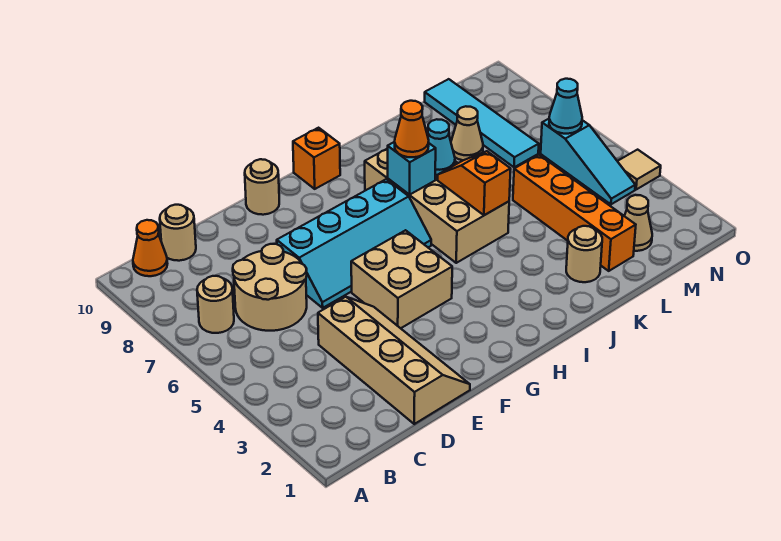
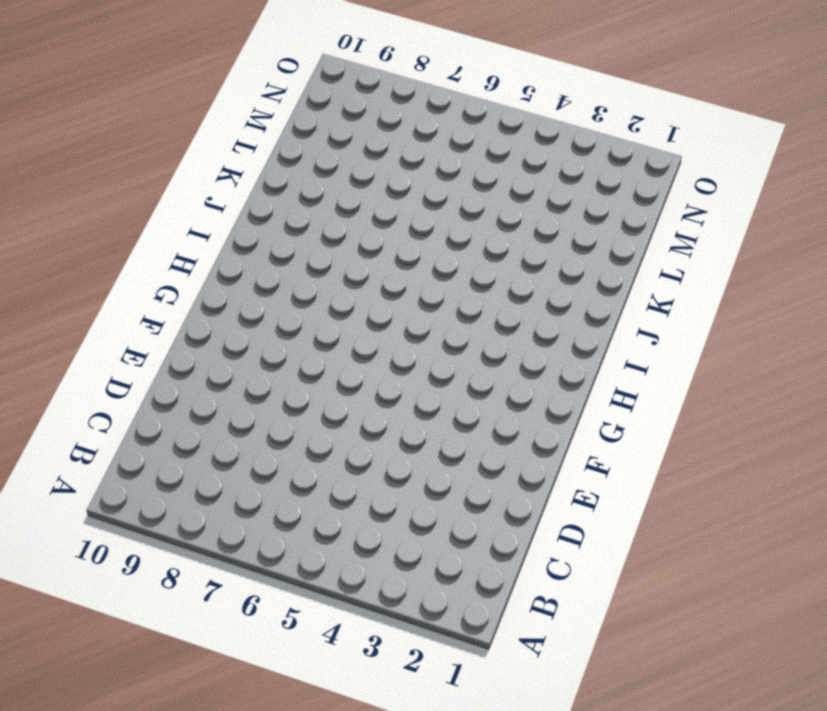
none -> tan 1x1 round brick [197,276,234,333]
none -> orange 1x1 cone [133,220,168,276]
none -> tan 2x2 round brick [233,244,307,331]

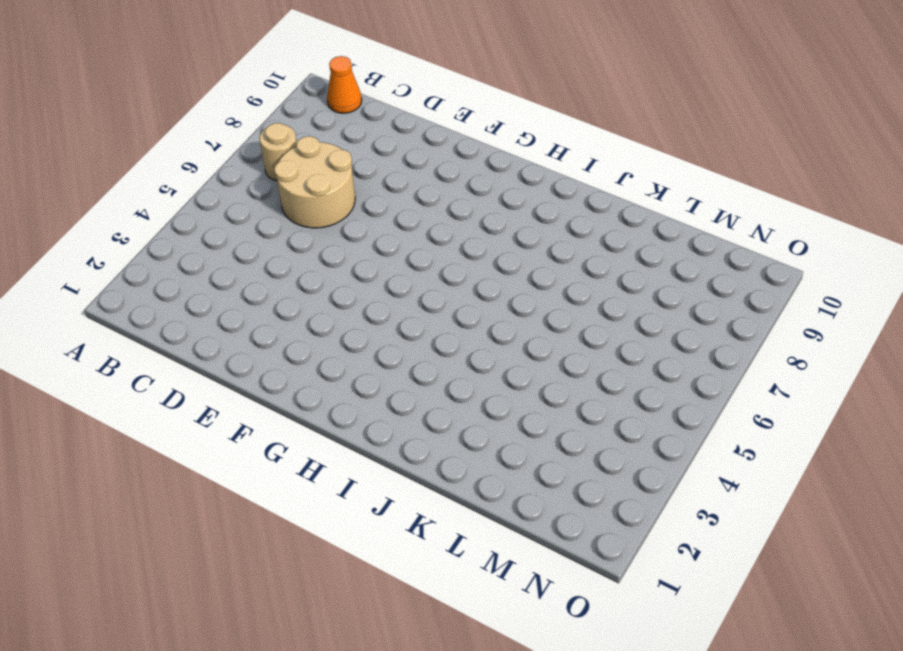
none -> tan 1x1 round brick [160,205,196,261]
none -> tan 2x4 slope [318,297,470,424]
none -> cyan 2x4 slope [277,179,431,308]

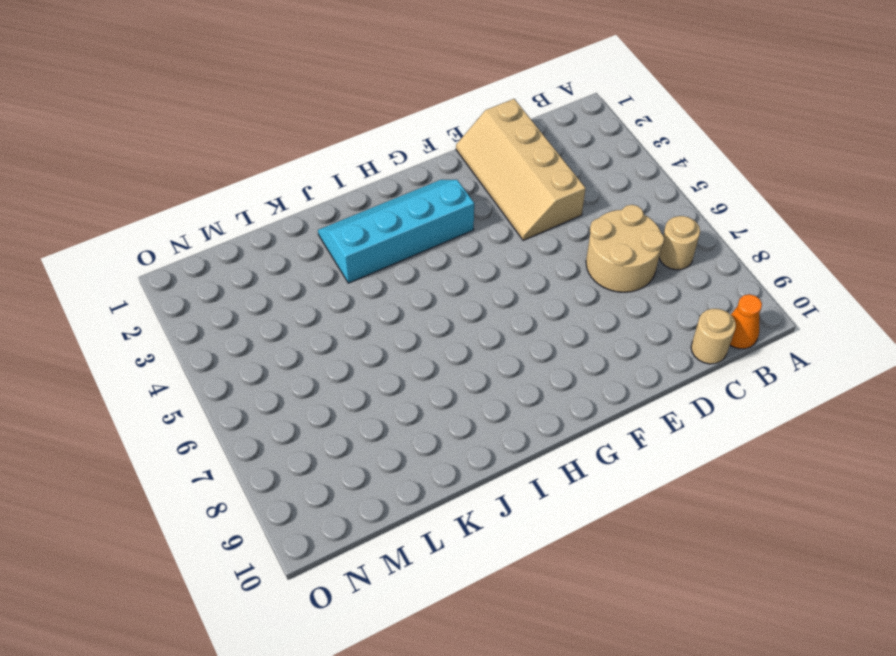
cyan 2x4 slope [318,180,474,283] -> cyan 2x4 slope moved to [277,179,431,308]
none -> tan 2x2 brick [351,230,452,328]
none -> tan 1x1 round brick [245,159,279,215]
none -> orange 1x1 brick [293,128,340,189]

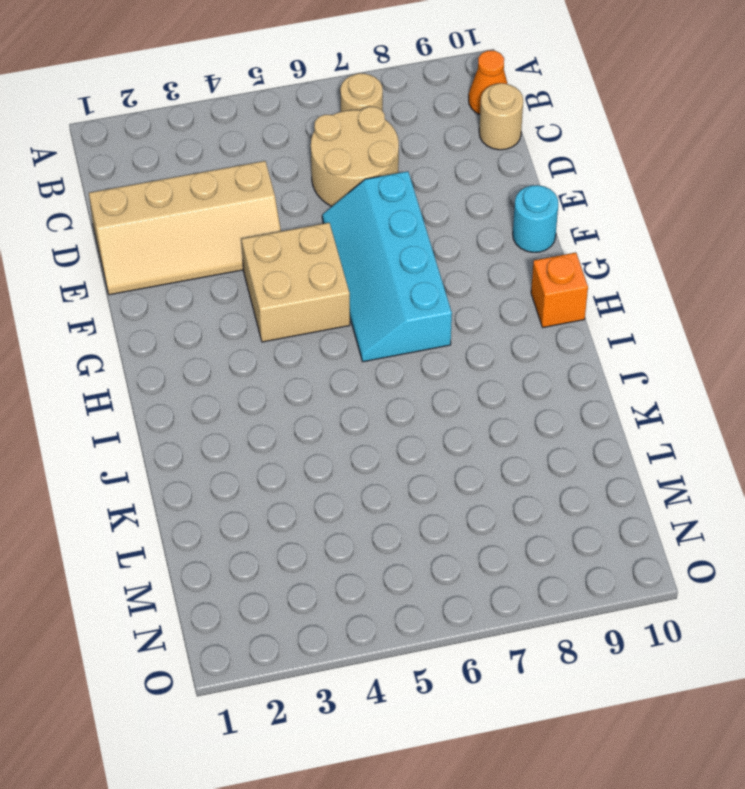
cyan 1x1 round brick [513,185,558,252] -> tan 1x1 round brick [245,159,279,215]
none -> tan 2x4 brick [365,148,509,263]
none -> tan 1x1 round brick [566,226,602,282]
none -> orange 1x4 brick [513,155,636,271]

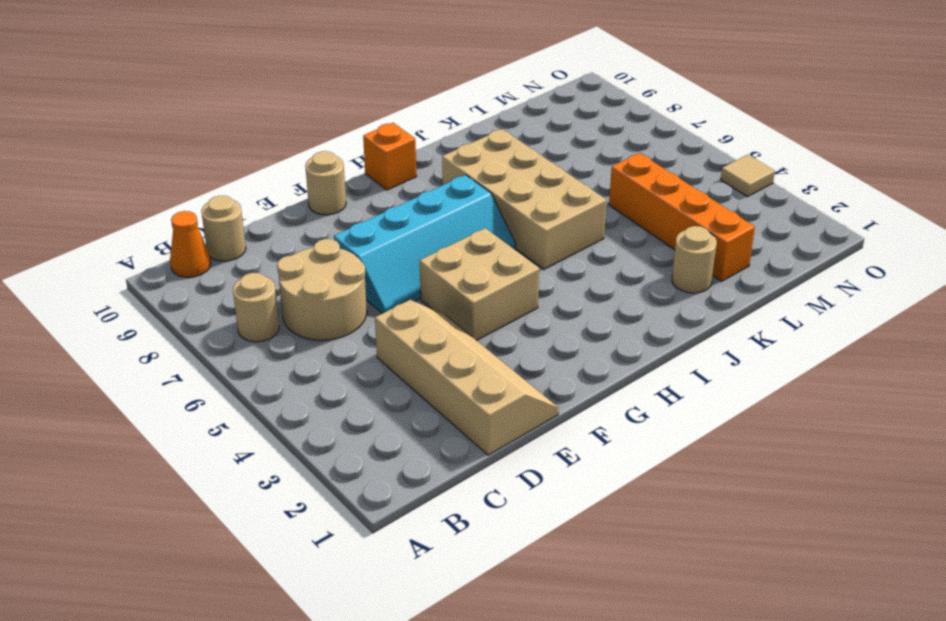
none -> tan 1x1 cone [451,106,483,160]
none -> tan 1x1 cone [625,195,652,251]
none -> cyan 1x4 tile [425,79,539,167]

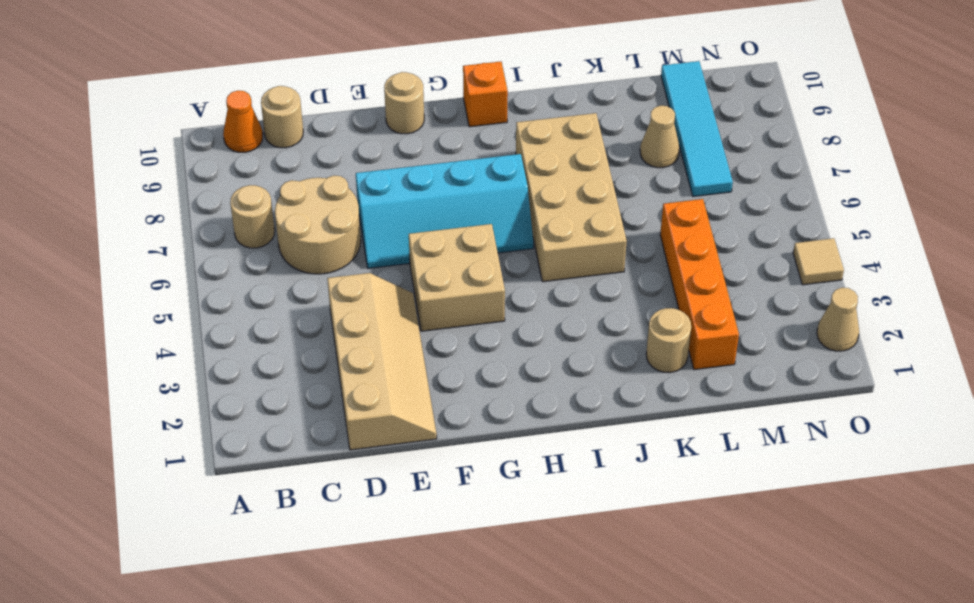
tan 1x1 cone [817,288,859,351] -> tan 1x1 cone moved to [625,195,652,251]
none -> cyan 1x3 slope [541,119,635,204]
none -> cyan 1x1 brick [388,142,436,195]
none -> orange 1x2 slope [438,151,511,215]

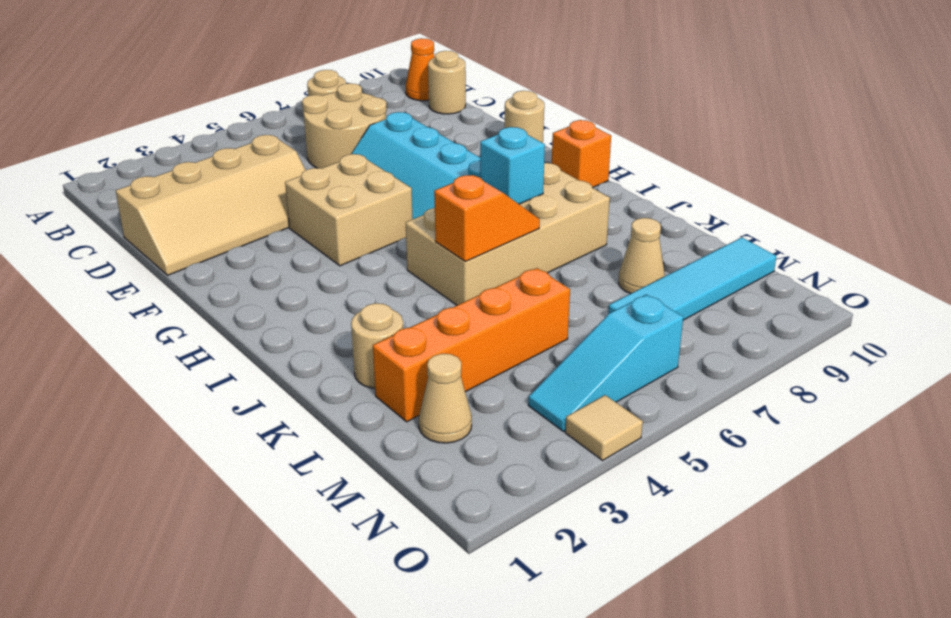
none -> cyan 1x1 cone [428,119,455,175]
none -> cyan 1x1 cone [549,79,582,134]
none -> orange 1x1 cone [395,101,429,157]

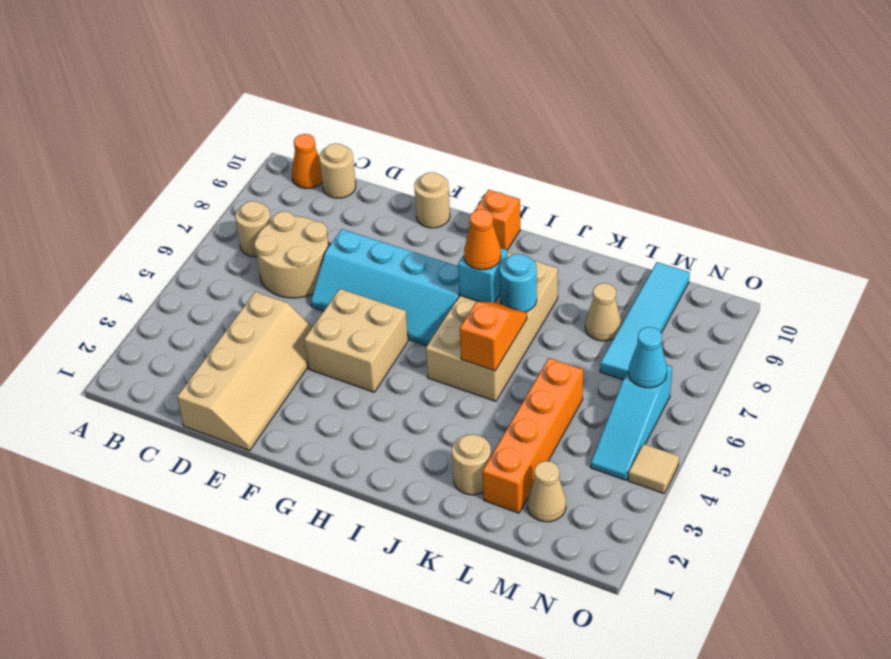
cyan 1x1 round brick [500,254,537,312] -> cyan 1x1 cone [428,119,455,175]

